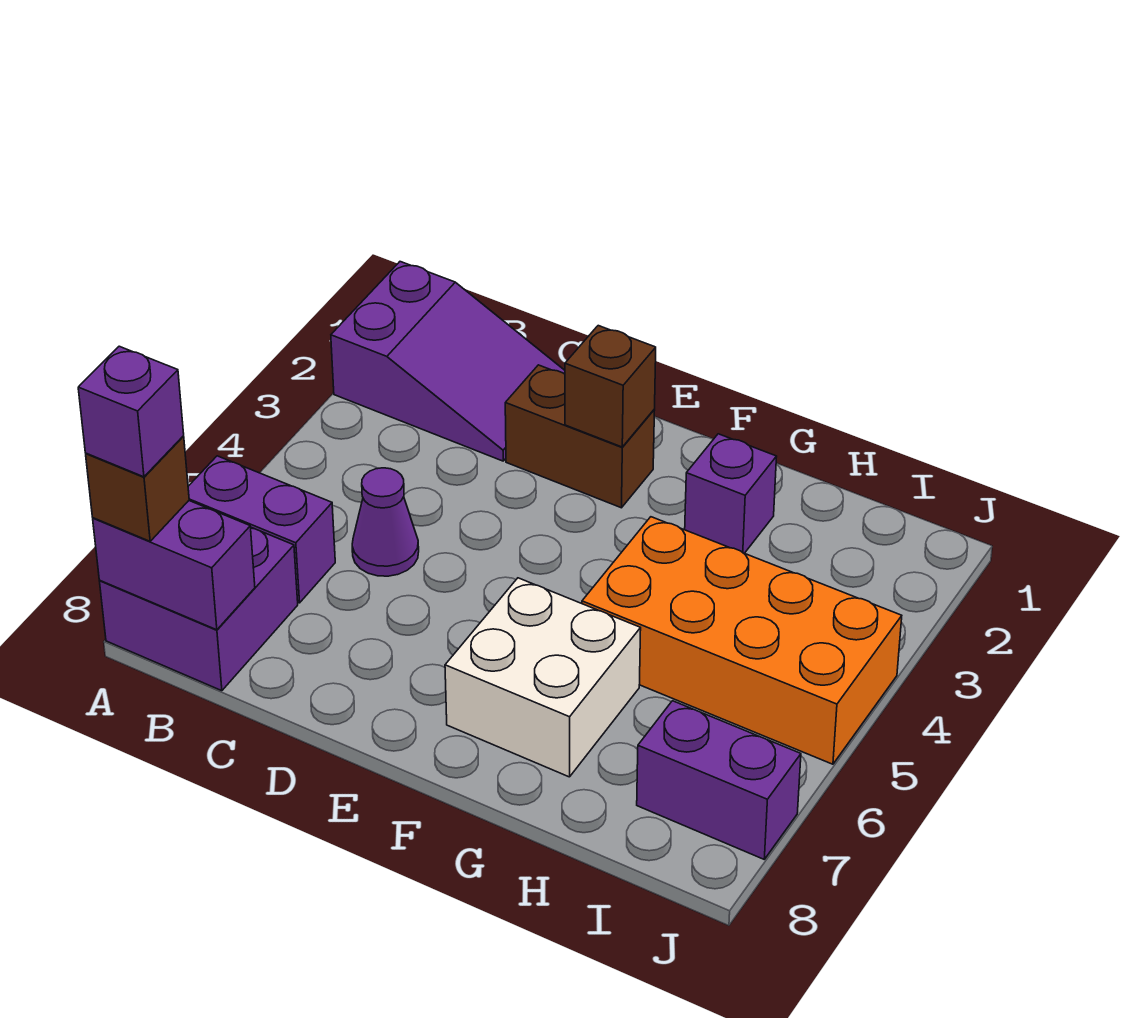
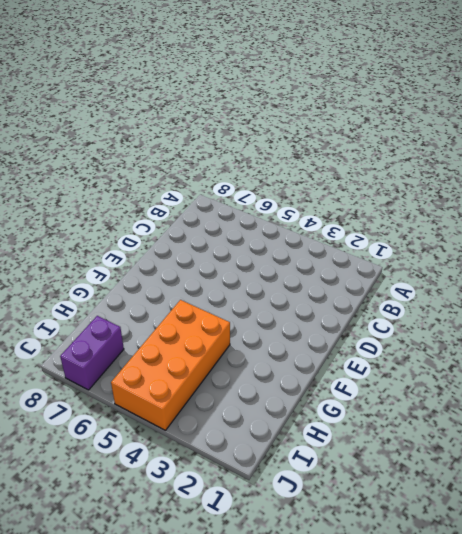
none -> purple 2x3 slope [331,262,565,461]
none -> purple 1x2 brick [188,456,335,603]
none -> purple 2x2 brick [100,527,298,691]

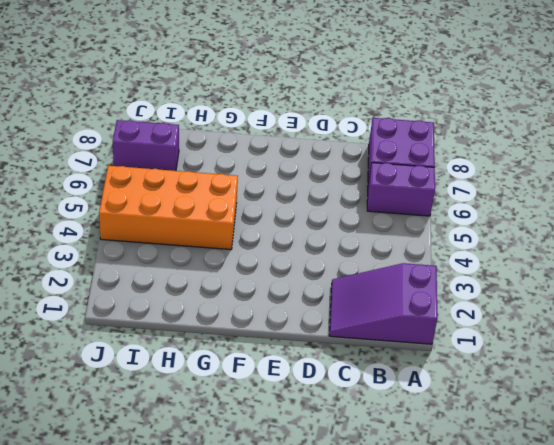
none -> purple 1x1 cone [352,468,419,576]
none -> brown 1x2 brick [505,365,655,508]
none -> white 2x2 brick [445,578,641,777]

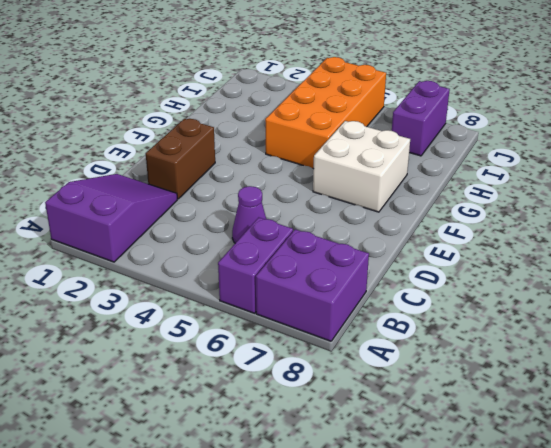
none -> purple 1x1 brick [685,434,777,553]
none -> purple 1x2 brick [93,501,255,630]
none -> brown 1x1 brick [565,326,656,447]

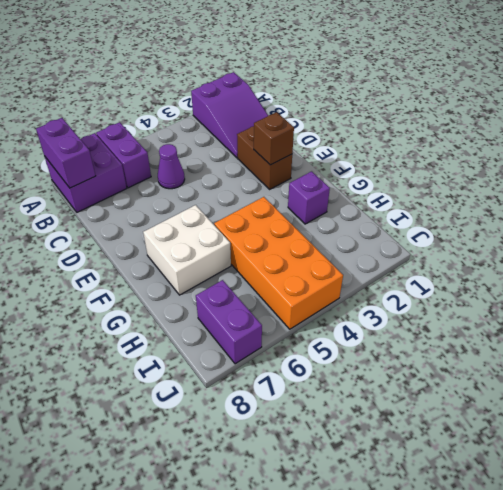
none -> brown 1x1 brick [86,436,189,541]
none -> purple 1x1 brick [78,346,184,477]

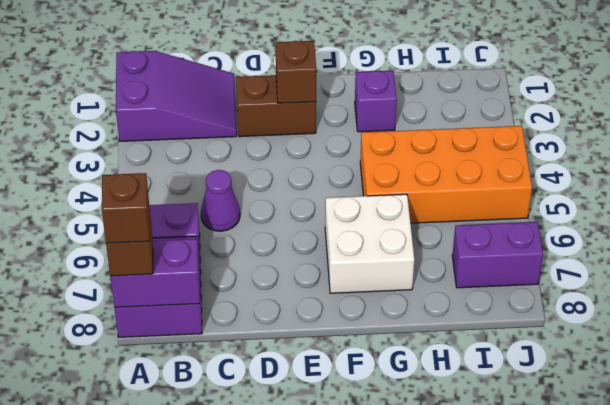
brown 1x1 brick [102,173,150,243] -> purple 1x1 brick [78,346,184,477]

